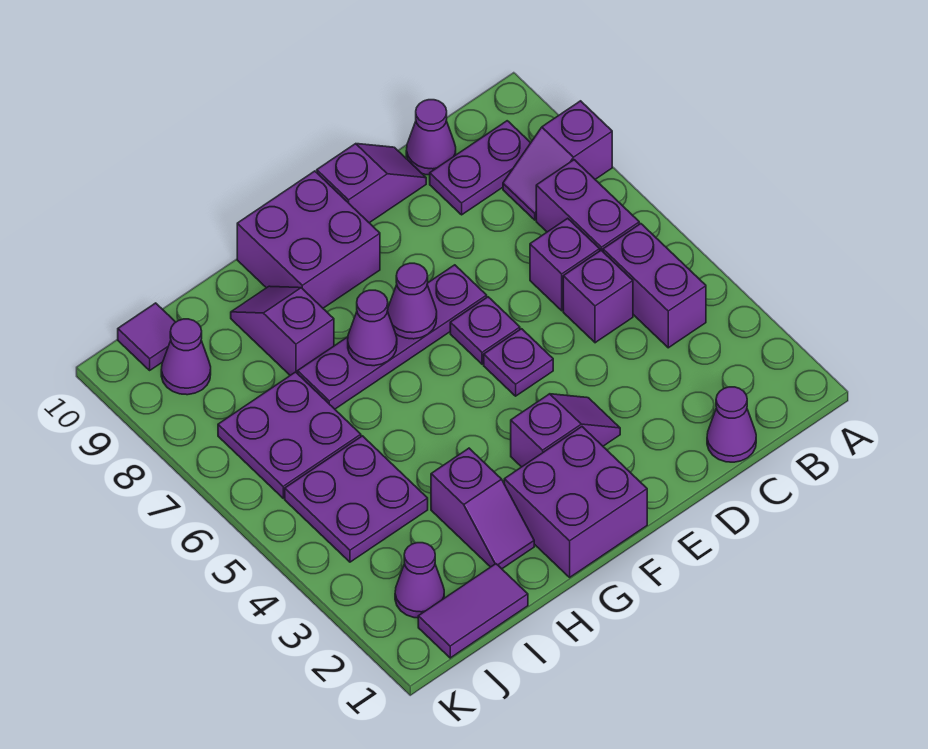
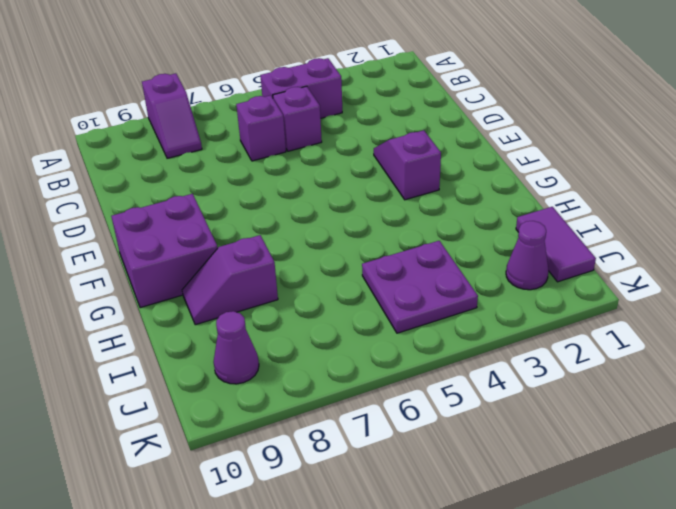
none -> purple 1x2 brick [536,160,639,251]
none -> purple 1x2 plate [430,121,530,215]
none -> purple 1x1 cone [707,387,756,462]

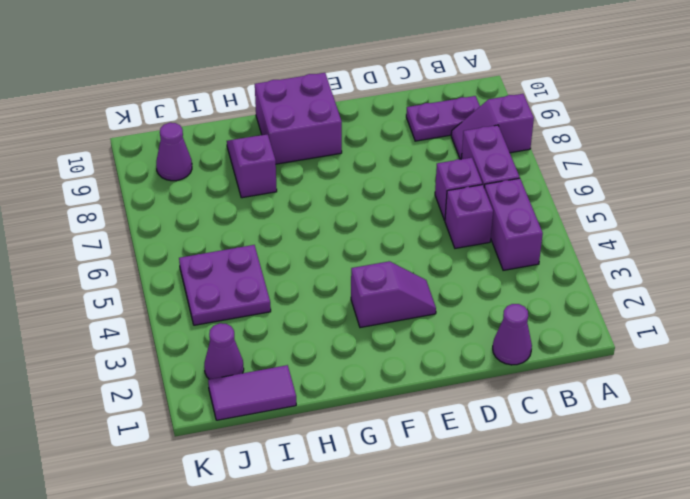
none -> purple 1x1 cone [406,100,456,175]
none -> purple 1x2 slope [317,144,426,223]
none -> purple 1x1 plate [484,329,553,396]

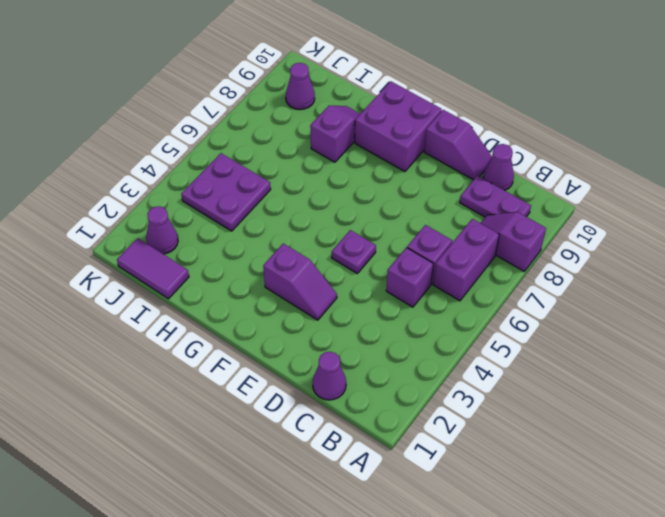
none -> purple 1x2 brick [603,224,706,348]
none -> purple 1x1 plate [450,297,520,364]
none -> purple 1x4 plate [298,265,487,409]

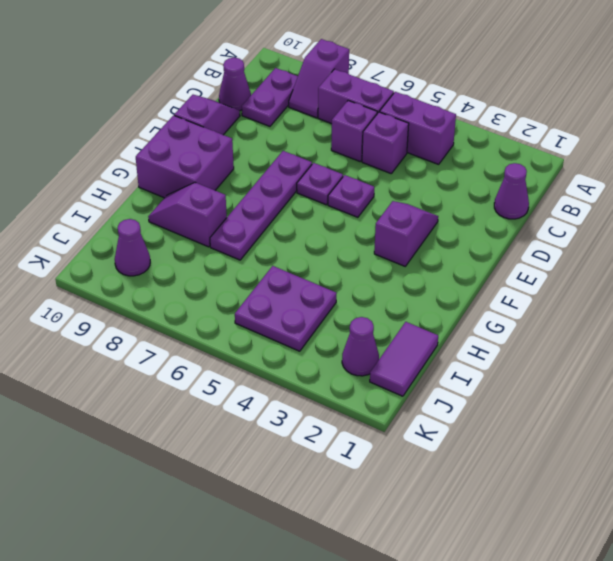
none -> purple 2x2 brick [504,427,647,577]
none -> purple 1x2 slope [431,448,534,569]
none -> purple 2x2 plate [218,372,361,498]

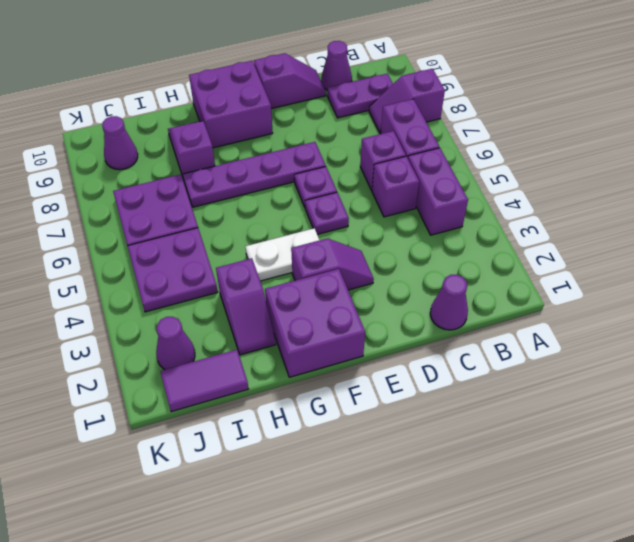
white 1x2 plate [245,228,319,281] -> none
none -> purple 1x1 tile [118,303,175,370]
none -> purple 1x1 cone [387,263,437,339]
none -> purple 1x1 cone [348,290,397,366]

